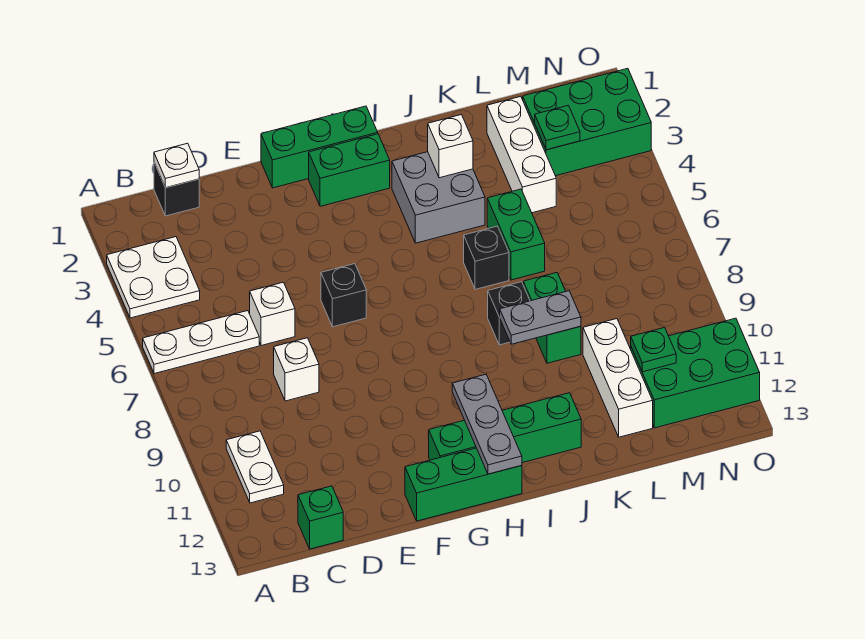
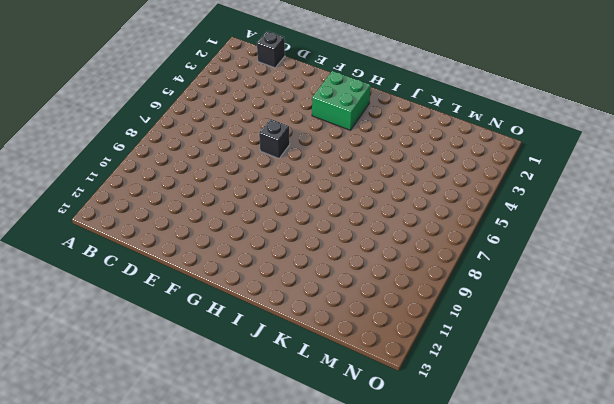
green 2x2 brick [312,71,371,130] -> green 1x2 brick [309,134,390,206]
none -> white 2x2 plate [107,237,200,318]
none -> white 1x3 plate [143,311,259,374]
none -> white 1x2 plate [226,431,284,503]

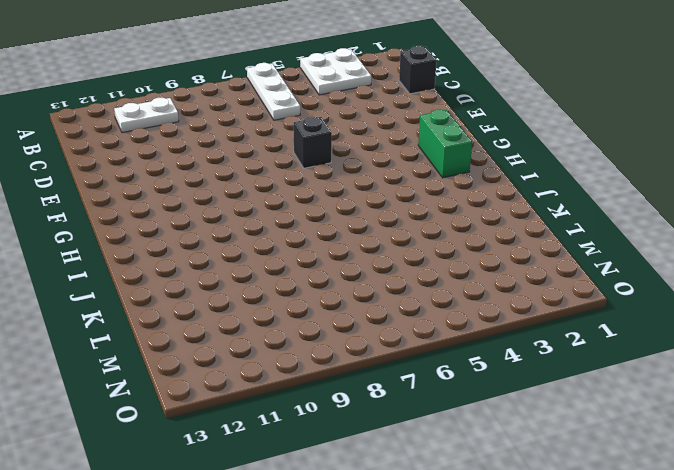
none -> green 1x1 brick [298,486,343,549]
none -> white 1x1 brick [249,282,295,346]
none -> white 1x1 brick [273,338,319,401]

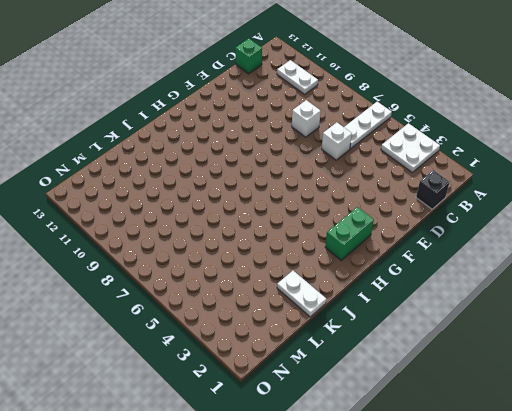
white 1x2 plate [277,271,326,317] -> none
none -> green 1x3 brick [261,106,378,188]
none -> black 1x1 brick [321,264,366,327]
none -> green 1x3 brick [405,448,522,521]

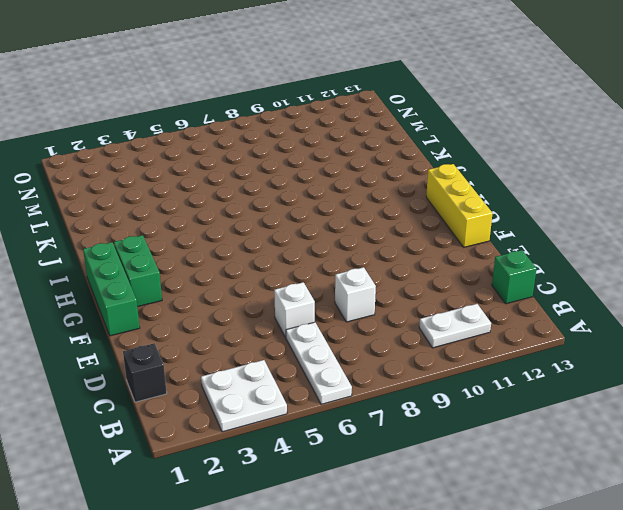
yellow 1x3 brick [426,164,493,247] -> green 1x3 brick [405,448,522,521]
none -> black 1x1 brick [321,264,366,327]
none -> green 1x4 brick [428,393,581,463]
none -> grey 2x2 brick [392,152,485,243]

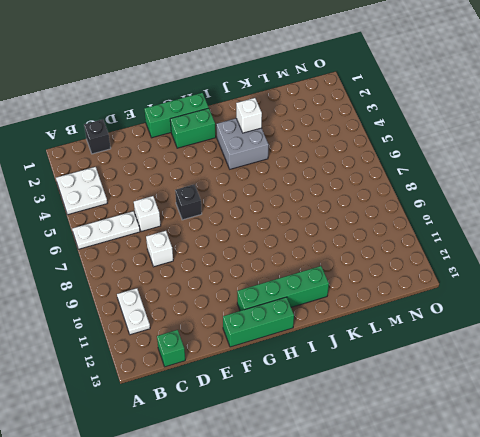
none -> black 1x1 brick [463,226,509,289]
none -> black 1x1 brick [487,282,530,345]
none -> green 1x2 brick [487,189,545,280]

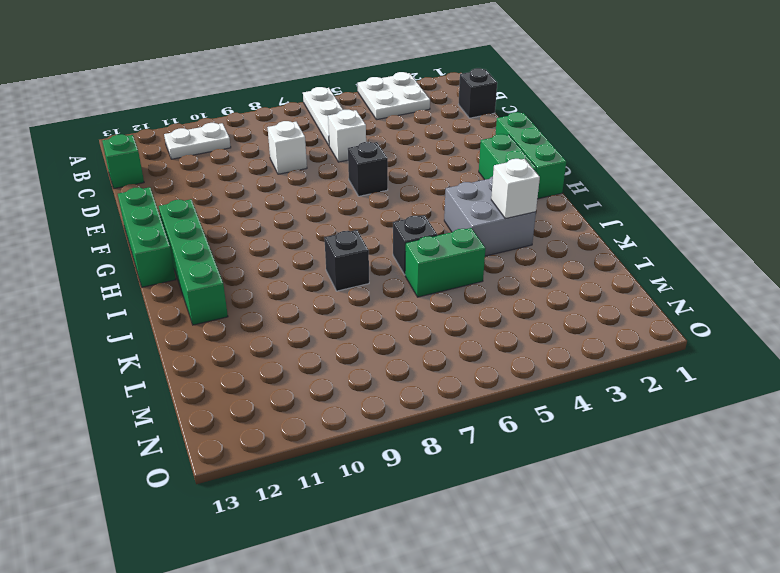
none -> green 1x2 brick [523,273,581,363]
none -> white 1x3 brick [487,96,556,213]
none -> white 1x3 brick [583,319,653,437]

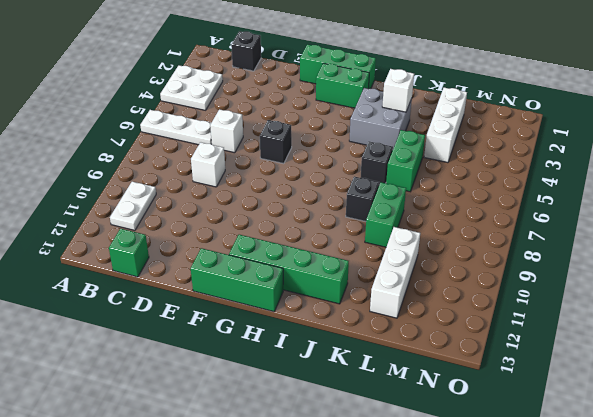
none -> green 2x3 brick [523,68,651,176]
none -> green 2x3 brick [630,318,760,428]
none -> white 1x1 plate [154,143,199,188]

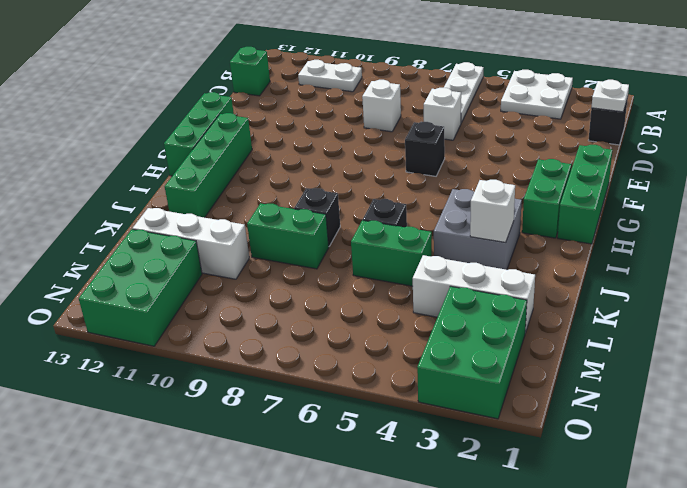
none -> grey 1x3 plate [452,374,522,474]
none -> grey 1x2 plate [500,291,581,344]
none -> green 1x1 plate [535,105,580,150]

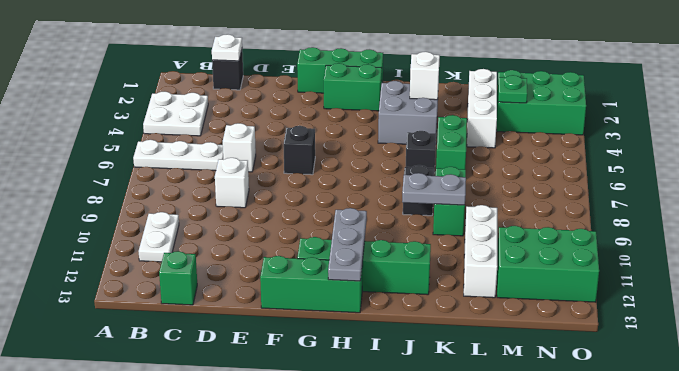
none -> green 1x1 plate [631,328,676,372]

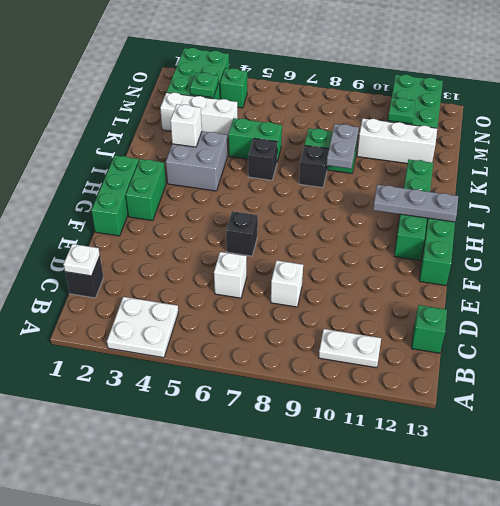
green 1x1 brick [220,68,247,108] -> none
none -> white 1x3 plate [143,311,259,374]

